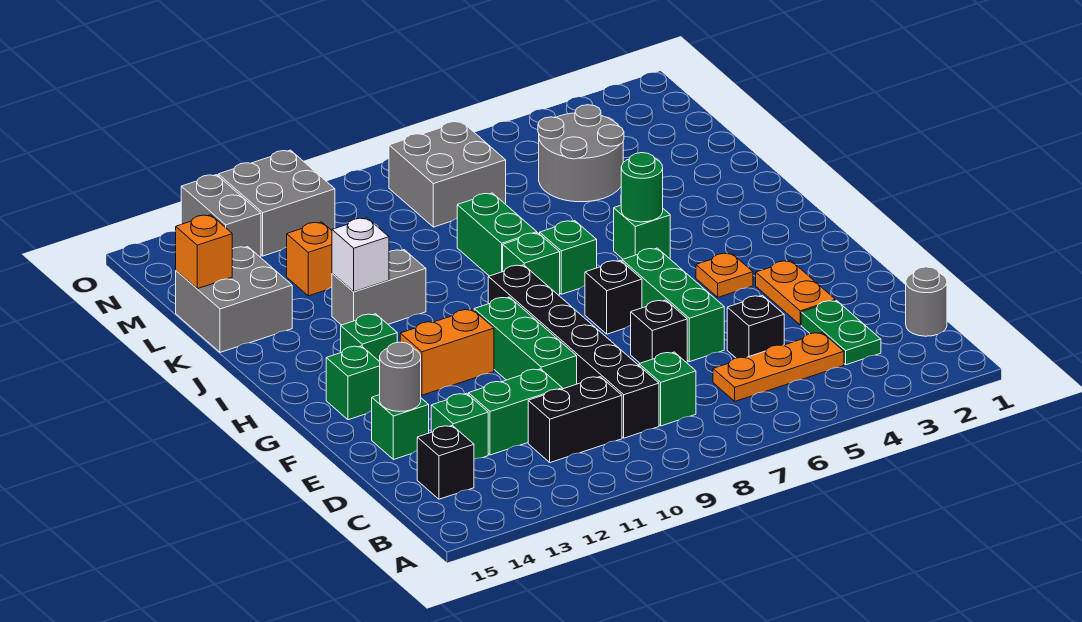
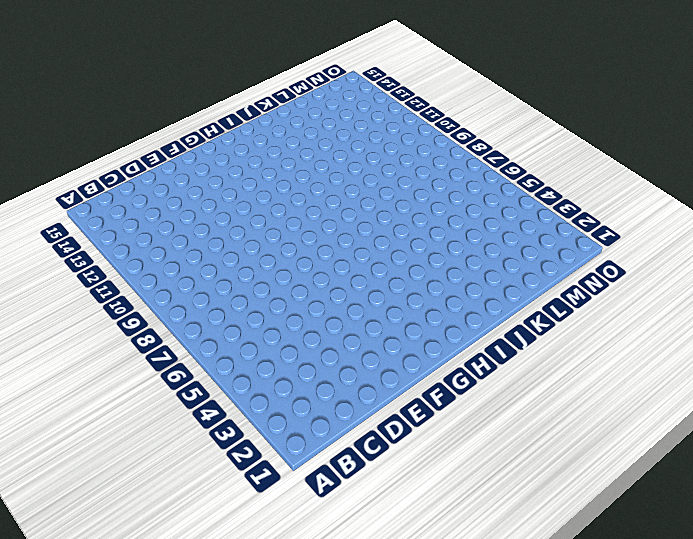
none -> grey 1x1 round brick [906,267,947,336]
none -> green 1x2 plate [801,300,881,365]
none -> orange 1x3 plate [713,333,844,401]
none -> green 1x1 brick [639,352,696,426]

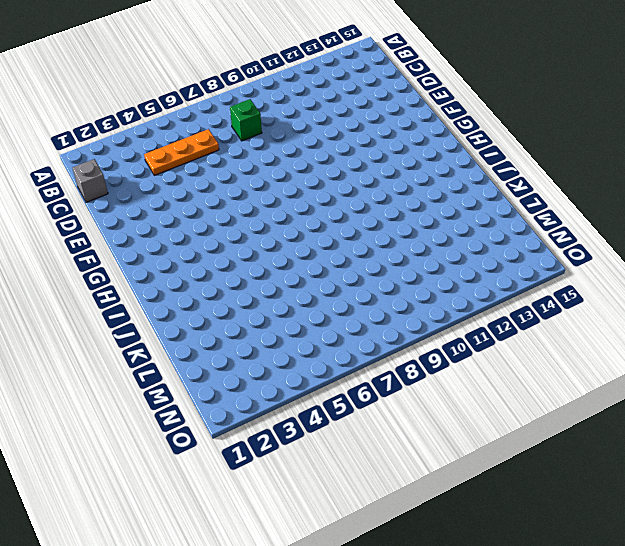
grey 1x1 brick [73,159,108,202] -> grey 1x1 round brick [906,267,947,336]
none -> green 1x2 plate [801,300,881,365]
none -> black 1x6 brick [488,265,659,438]
none -> black 1x2 brick [528,377,622,463]
none -> black 1x1 brick [417,425,474,499]

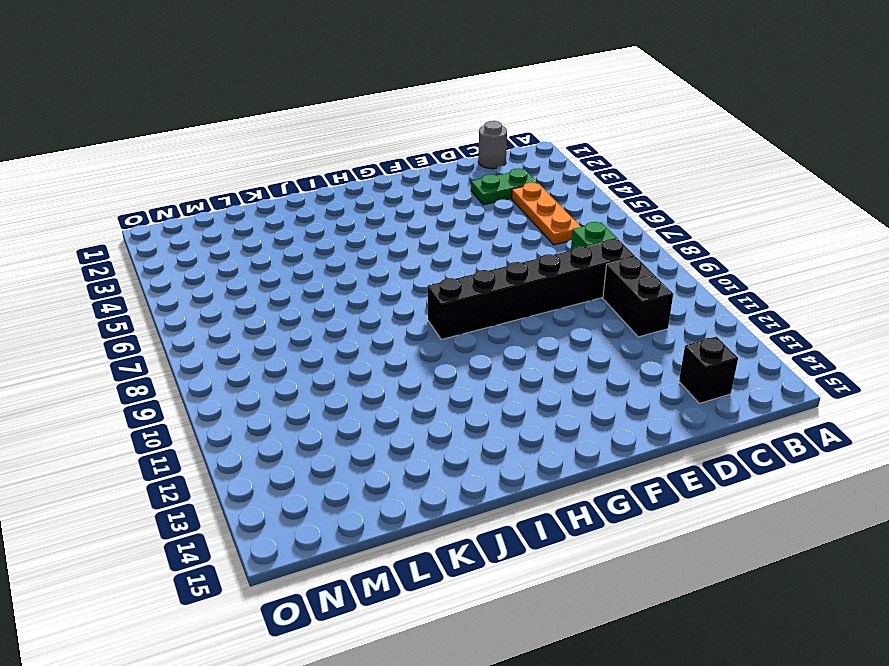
none -> black 1x1 brick [727,296,784,358]
none -> green 1x2 brick [468,369,562,455]
none -> green 1x1 brick [431,393,488,459]
none -> orange 1x2 plate [756,261,835,325]

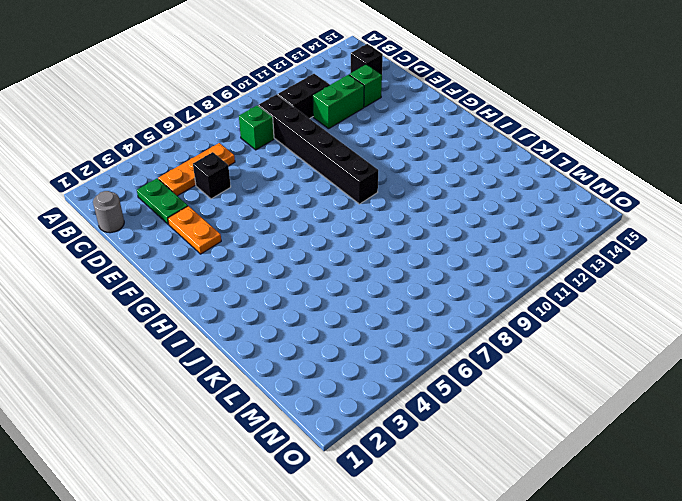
none -> green 1x3 brick [622,248,724,362]
none -> black 1x1 brick [631,300,687,363]
none -> green 1x3 brick [474,297,577,389]
none -> green 1x1 brick [372,395,429,460]

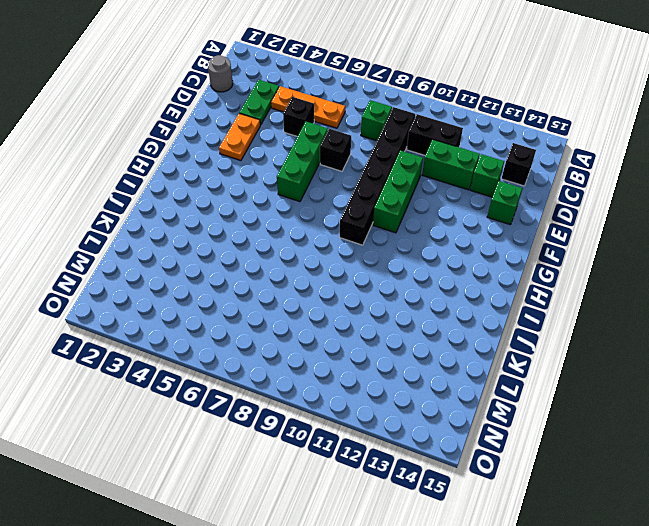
none -> orange 1x1 plate [696,253,753,297]
none -> black 1x1 brick [585,260,642,334]
none -> orange 1x2 brick [400,309,494,395]
none -> green 1x1 brick [326,346,380,420]

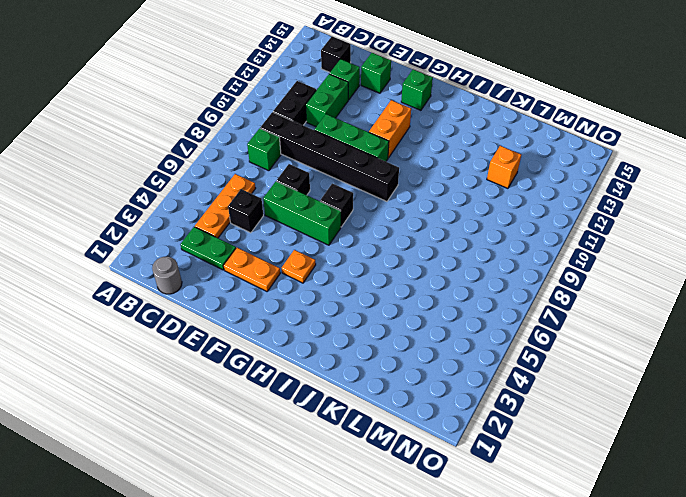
none -> green 1x1 brick [341,314,397,362]
none -> green 1x1 brick [614,205,670,259]
none -> green 1x1 brick [540,221,597,294]
none -> green 1x1 brick [503,233,560,295]

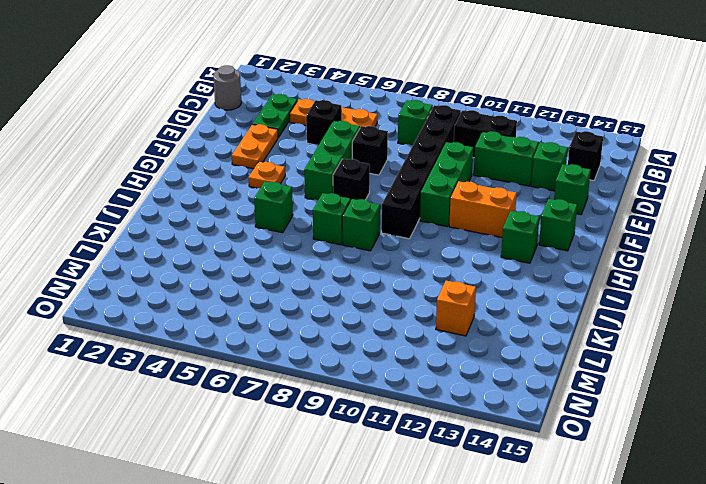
none -> green 1x2 brick [457,193,537,276]
none -> grey 1x2 brick [332,250,426,325]
none -> grey 2x2 brick [176,247,292,352]
none -> grey 2x2 round brick [538,105,624,202]

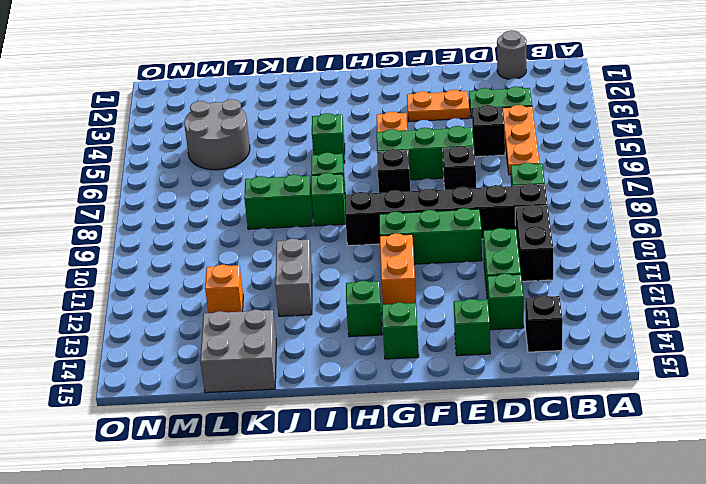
none -> grey 2x2 brick [389,121,506,227]
none -> grey 2x2 brick [218,150,335,256]
none -> grey 1x2 brick [181,175,261,257]
none -> grey 1x1 round brick [380,342,421,412]

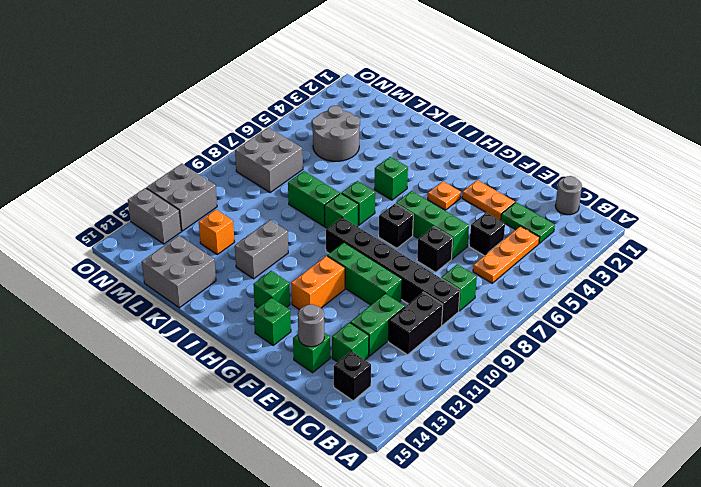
none -> green 1x1 round brick [621,153,663,222]
none -> white 1x1 brick [332,218,389,292]
none -> orange 1x1 brick [176,215,232,289]

